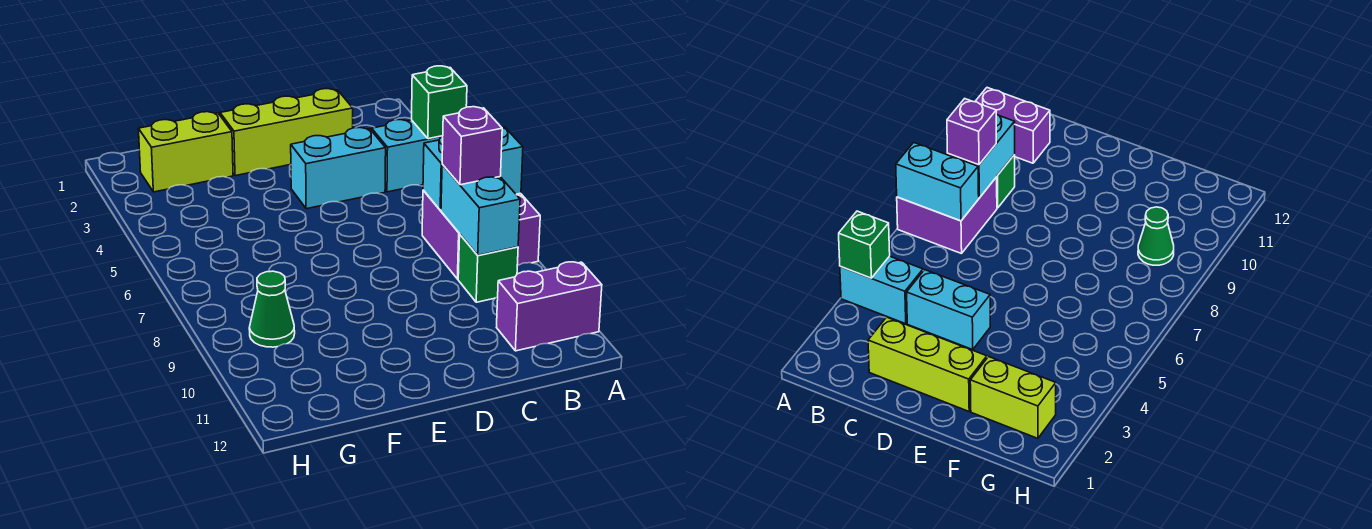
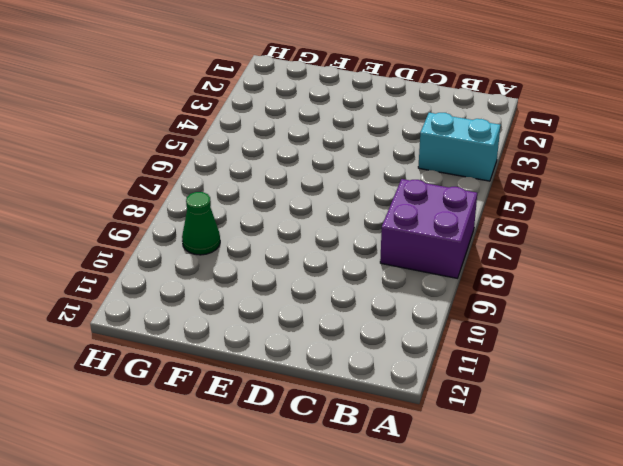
none -> purple 1x2 brick [497,262,602,351]
none -> green 1x1 brick [458,235,518,302]
none -> lime 1x3 brick [220,89,353,176]

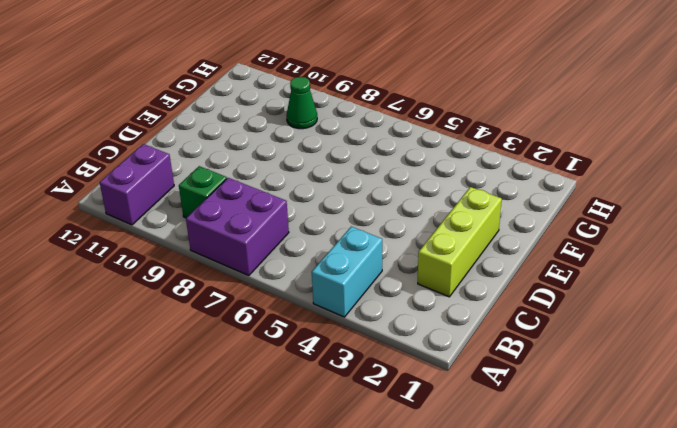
none -> cyan 1x2 brick [291,128,386,209]
none -> lime 1x2 brick [139,112,233,192]
none -> green 1x1 brick [412,66,467,139]

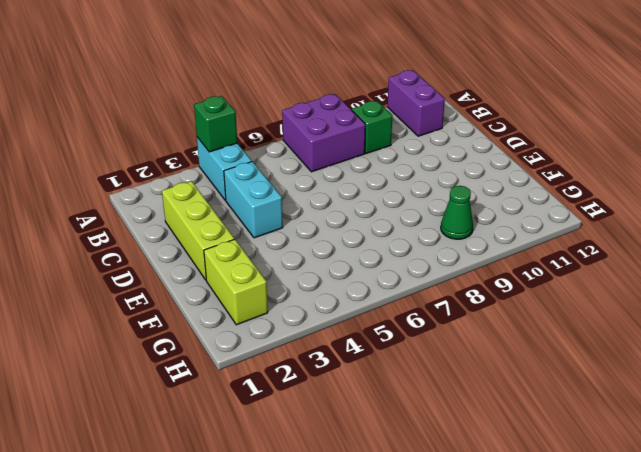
none -> cyan 1x2 brick [423,127,523,210]
none -> cyan 1x2 brick [441,164,520,255]
none -> purple 1x1 brick [442,107,502,185]

